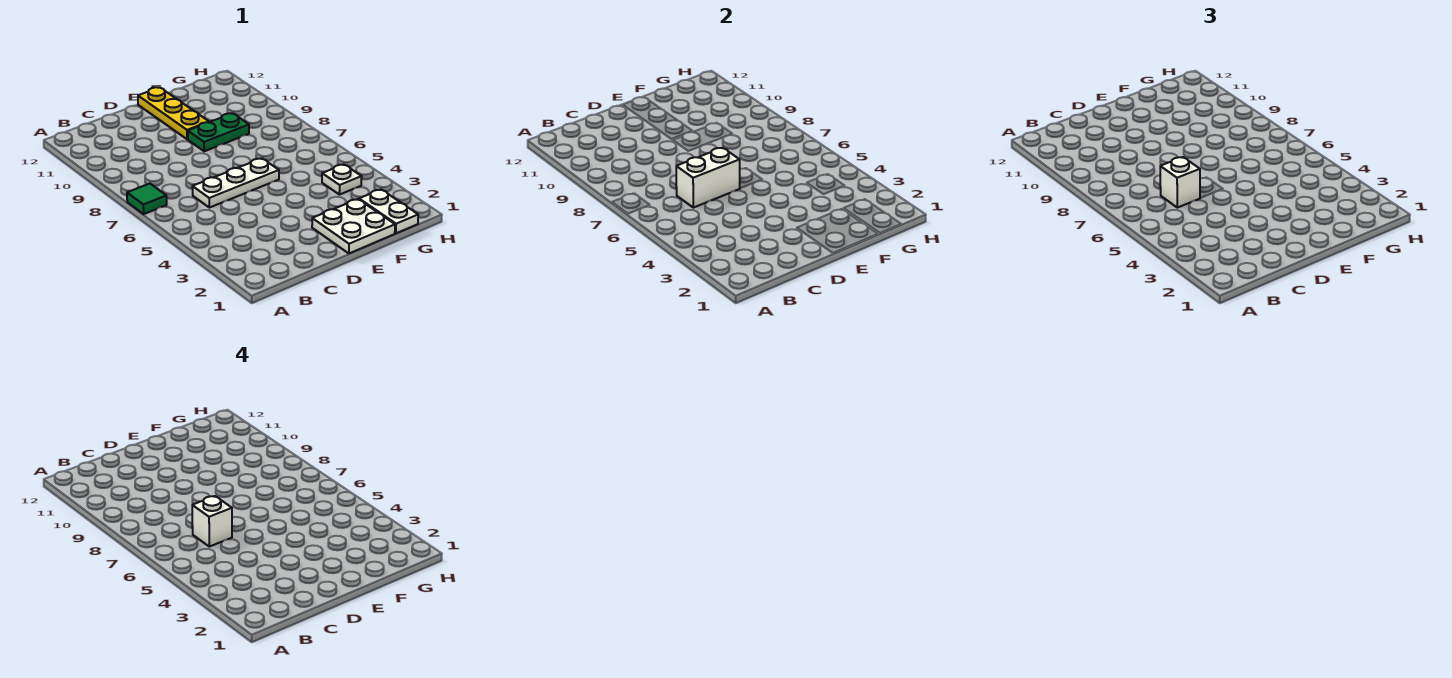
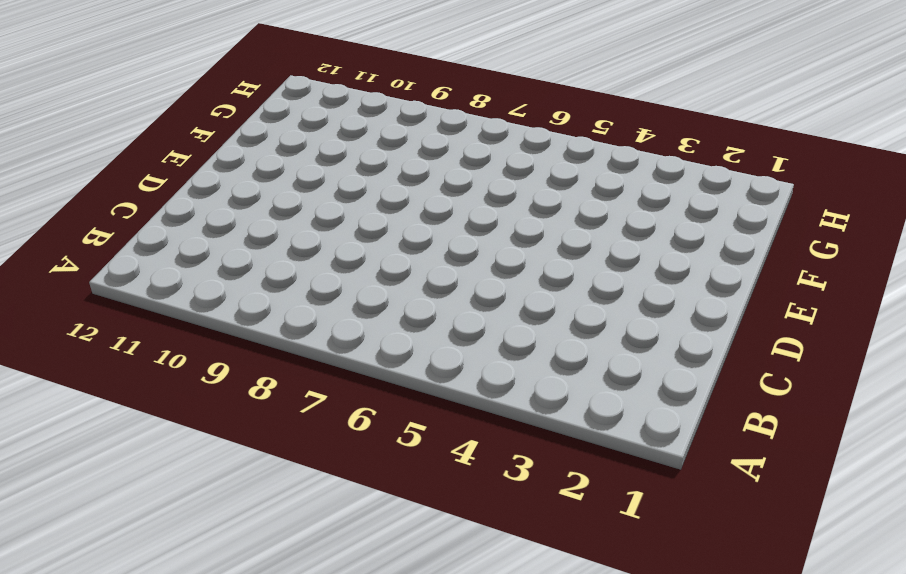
none -> green 1x1 tile [127,184,167,214]
none -> white 1x3 plate [192,158,279,208]

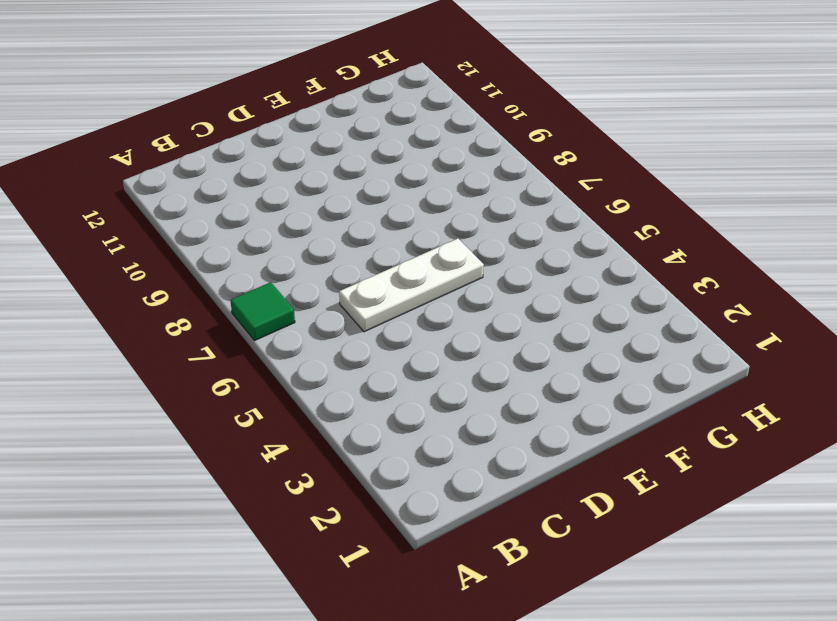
none -> white 2x2 plate [312,199,395,253]
none -> green 1x2 plate [188,113,249,151]

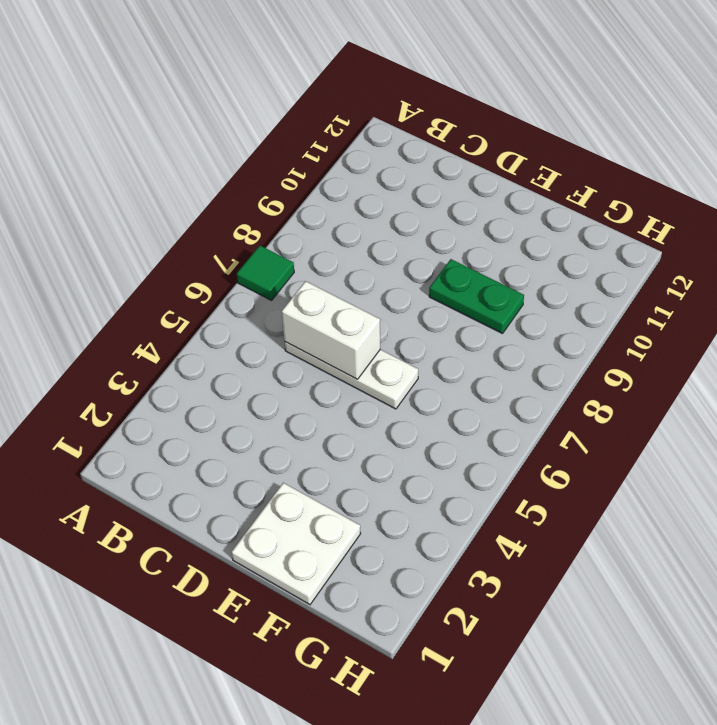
none -> yellow 1x3 plate [138,87,209,139]
none -> white 1x2 plate [359,190,418,233]

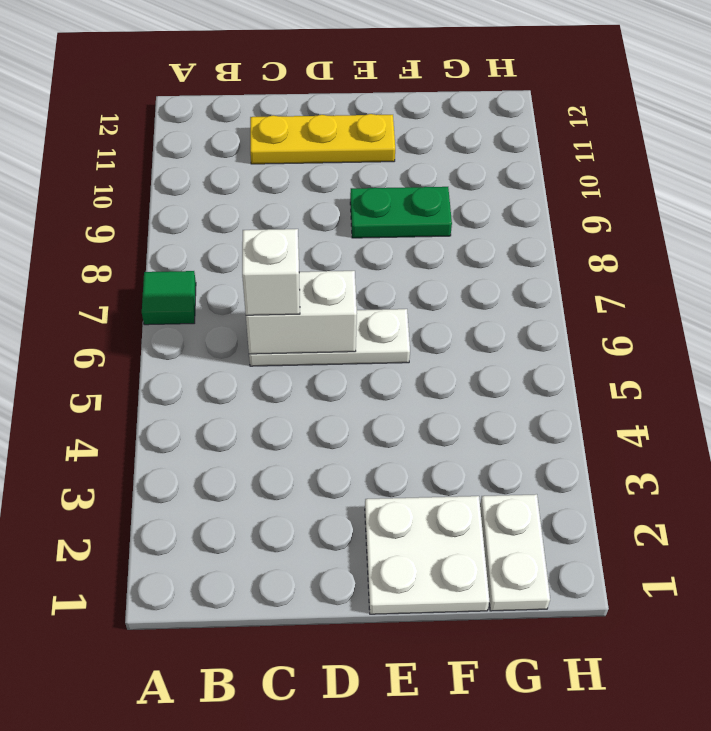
yellow 1x3 plate [250,114,395,164] -> yellow 1x3 plate turned to [138,87,209,139]
none -> white 1x1 plate [322,164,362,195]
none -> white 1x1 brick [192,496,232,547]

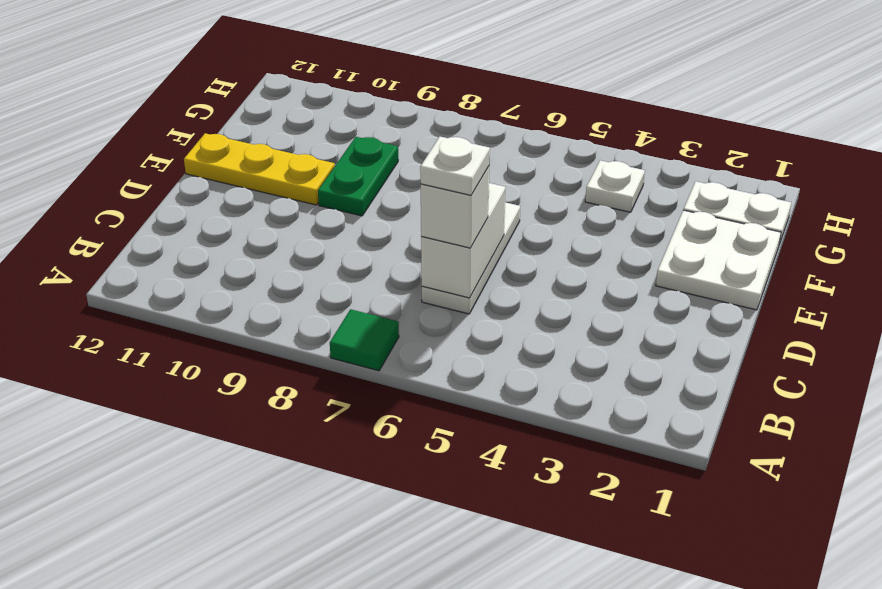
white 1x1 plate [420,137,490,195] -> white 1x1 brick [192,496,232,547]

